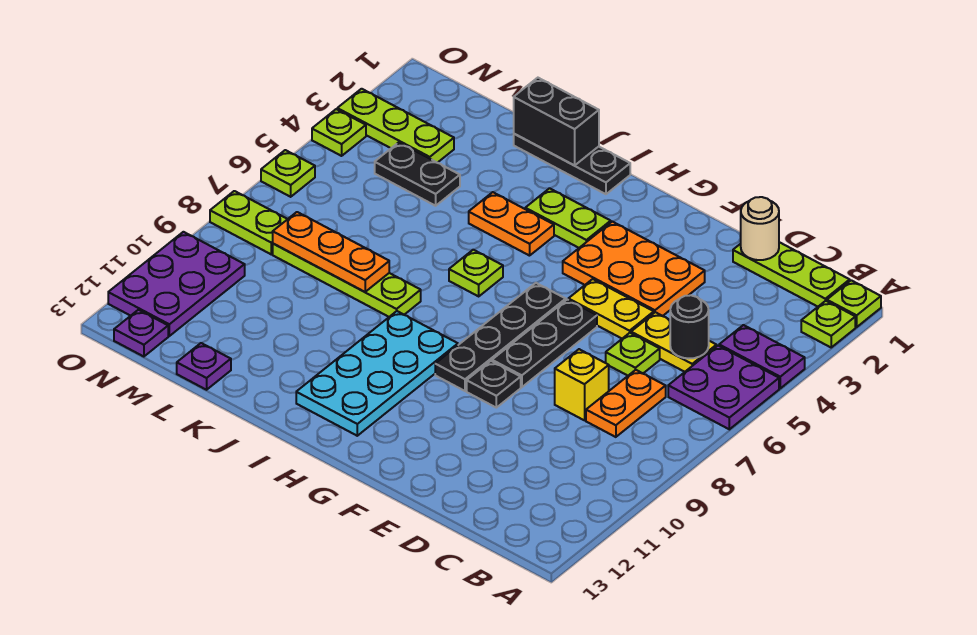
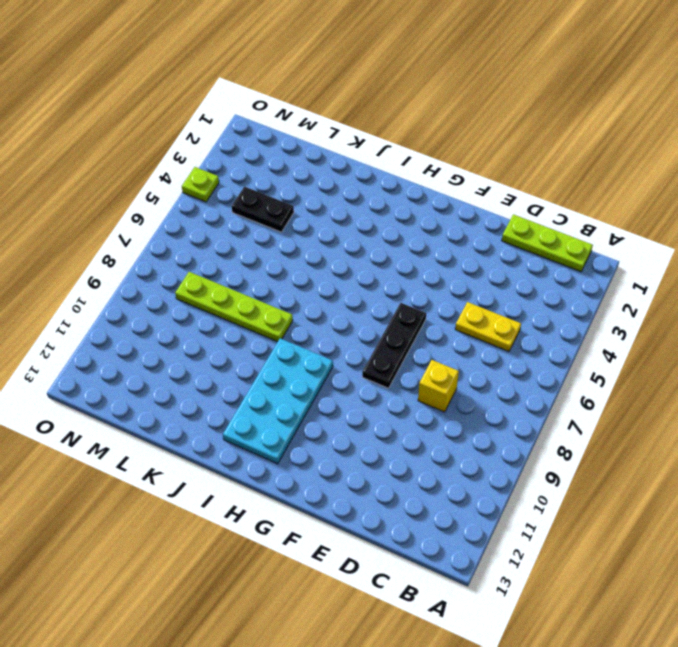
none -> lime 1x1 plate [827,280,881,327]
none -> lime 1x1 plate [801,301,855,347]
none -> purple 1x2 plate [719,325,805,388]
none -> purple 2x2 plate [668,346,779,429]

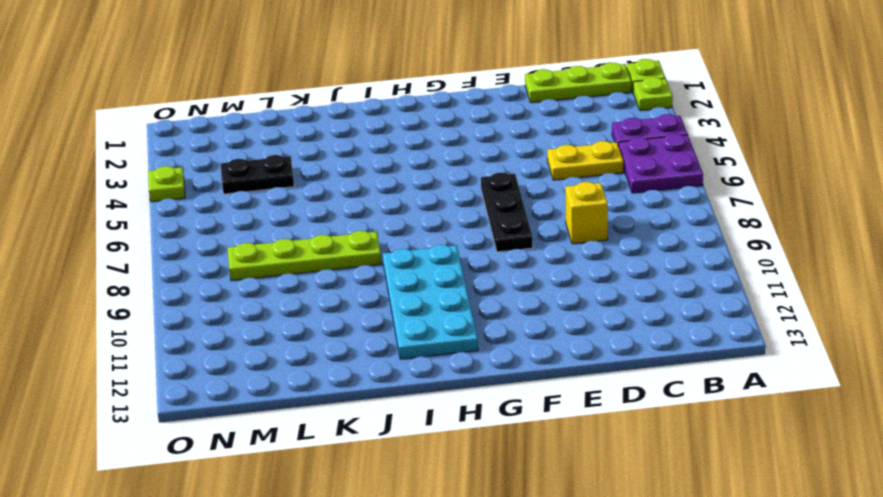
none -> orange 1x2 plate [586,370,666,437]
none -> lime 1x1 plate [606,333,660,376]
none -> orange 2x3 plate [563,221,705,316]
none -> yellow 1x2 plate [568,279,654,339]

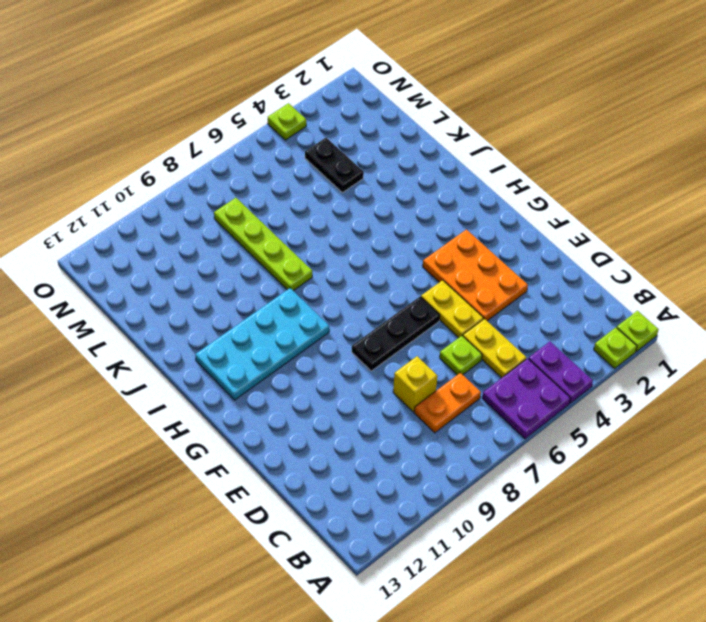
none -> lime 1x3 plate [733,242,850,307]
none -> black 1x1 plate [467,361,521,408]
none -> black 1x4 plate [435,283,566,391]
none -> lime 1x2 plate [525,188,611,248]

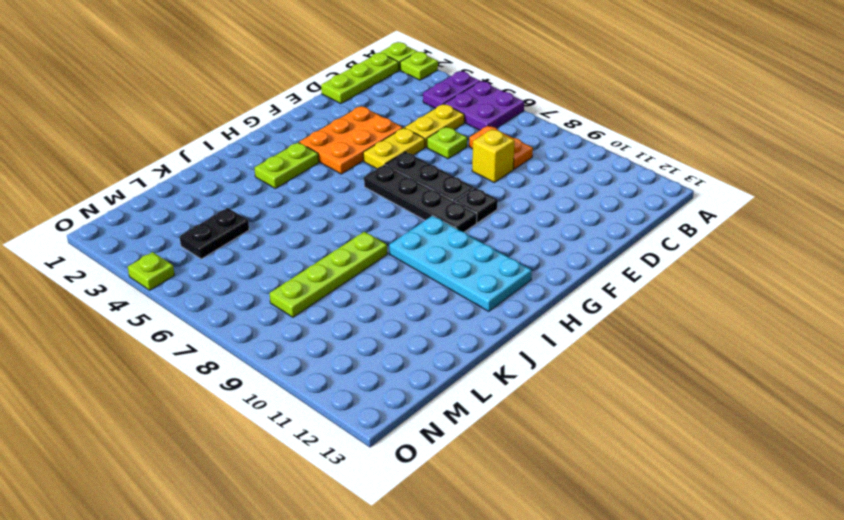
none -> black 1x3 plate [514,134,630,194]
none -> orange 1x2 plate [469,192,554,256]
none -> lime 1x1 plate [449,250,503,296]
none -> purple 1x1 plate [177,343,231,390]

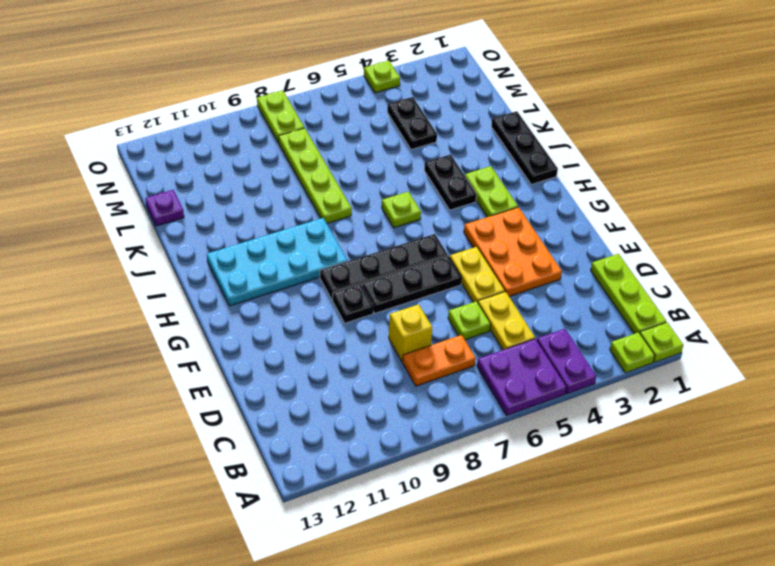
black 1x2 plate [424,155,477,210] -> orange 1x2 plate [469,192,554,256]
none -> lime 1x3 plate [337,89,454,163]
none -> purple 2x3 plate [108,232,245,336]
none -> purple 1x1 plate [114,310,168,357]
none -> lime 1x1 plate [261,150,315,197]

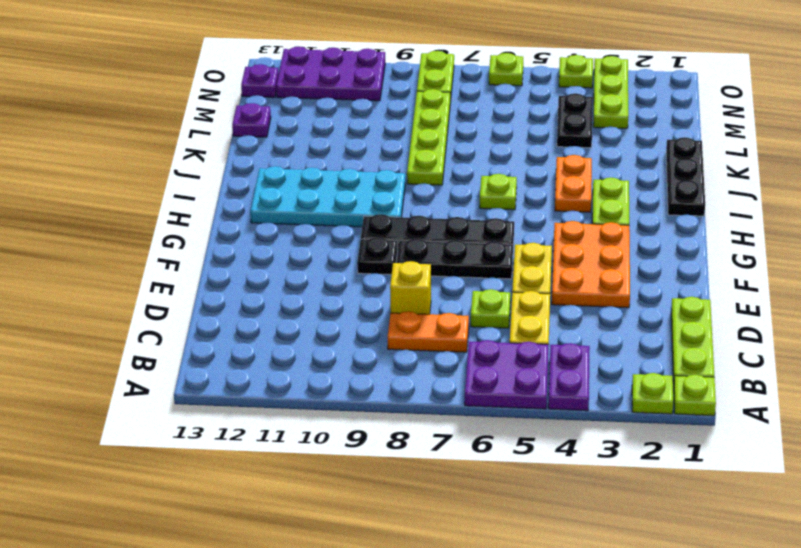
none -> black 1x1 round brick [670,295,709,359]
none -> tan 1x1 round brick [741,197,779,260]
none -> black 1x2 brick [514,78,599,166]
none -> orange 1x3 plate [273,212,389,292]

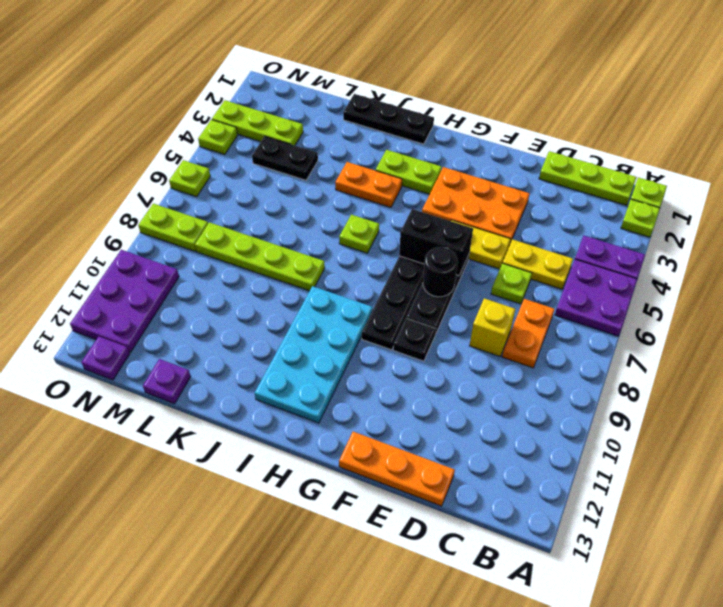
orange 1x3 plate [339,432,455,506] -> orange 1x3 plate moved to [273,212,389,292]
black 1x2 brick [399,209,473,275] -> black 1x2 brick moved to [514,78,599,166]
black 1x1 round brick [423,247,458,297] -> black 1x1 round brick moved to [670,295,709,359]
none -> tan 1x1 round brick [741,197,779,260]

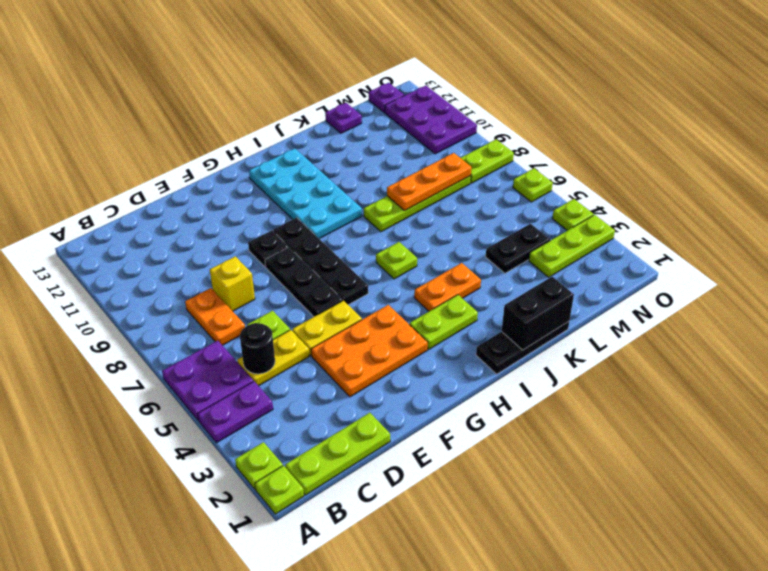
none -> tan 1x1 round brick [741,197,779,260]

